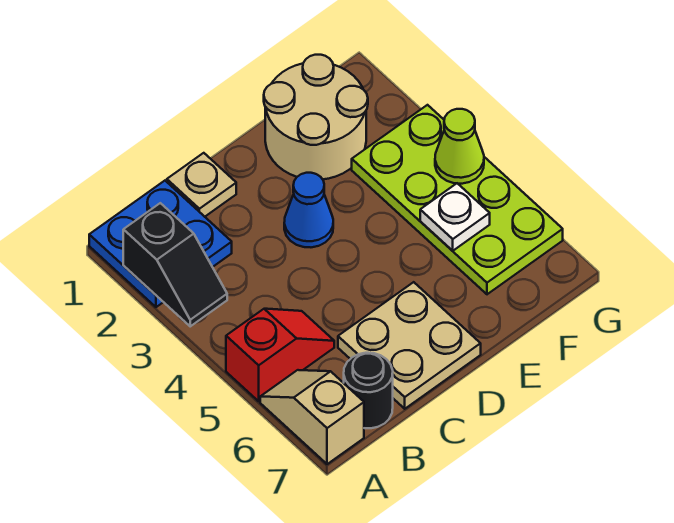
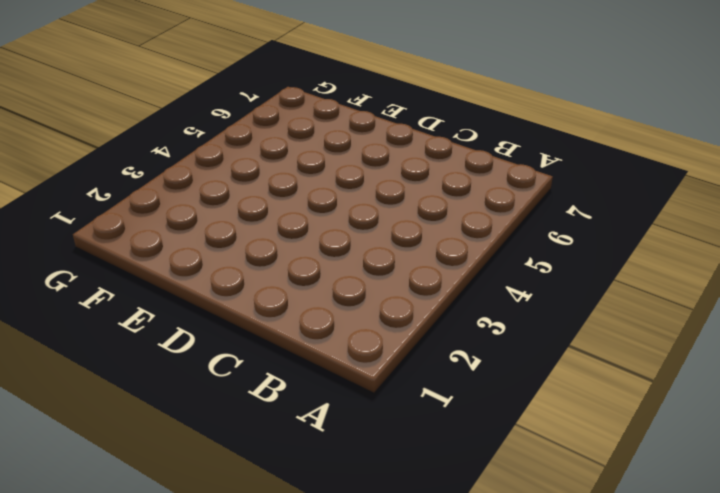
none -> blue 2x2 plate [89,181,232,307]
none -> red 1x2 slope [226,309,334,401]
none -> tan 1x2 slope [260,370,364,464]

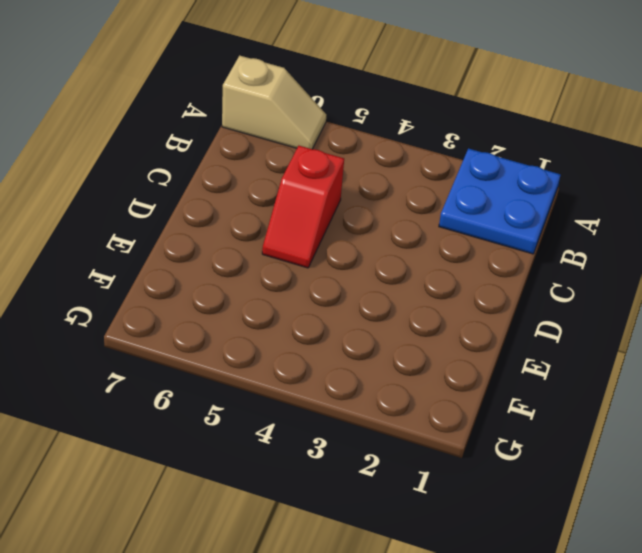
red 1x2 slope [262,146,344,268] -> red 1x2 slope moved to [226,309,334,401]
none -> black 1x1 round brick [344,353,393,428]
none -> tan 1x1 plate [167,153,236,217]
none -> tan 2x2 plate [338,282,481,409]

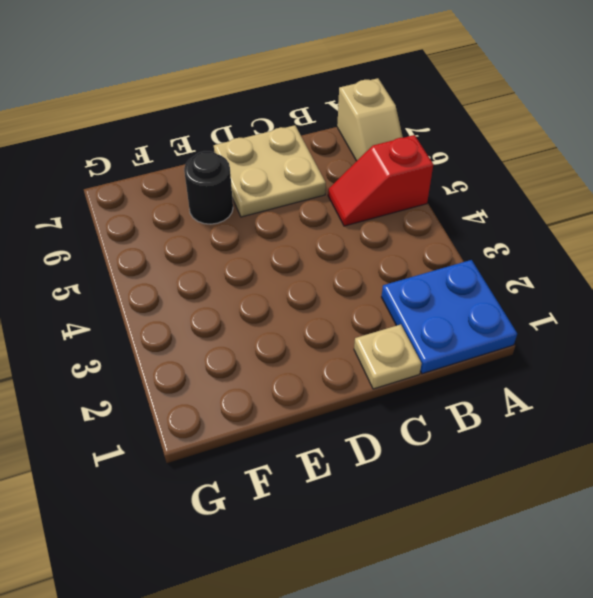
black 1x1 round brick [184,151,233,224] -> black 1x1 round brick moved to [344,353,393,428]
none -> blue 1x1 cone [284,173,333,247]
none -> tan 2x2 round brick [264,55,368,179]
none -> lime 2x4 plate [352,105,563,294]

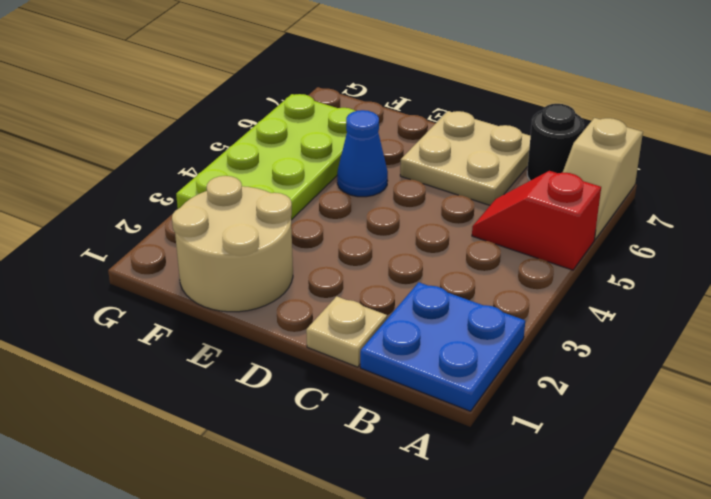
blue 1x1 cone [337,110,388,197] -> blue 1x1 cone moved to [284,173,333,247]
none -> black 1x2 slope [123,203,227,326]
none -> white 1x1 plate [420,183,490,251]
none -> lime 1x1 cone [435,109,484,184]

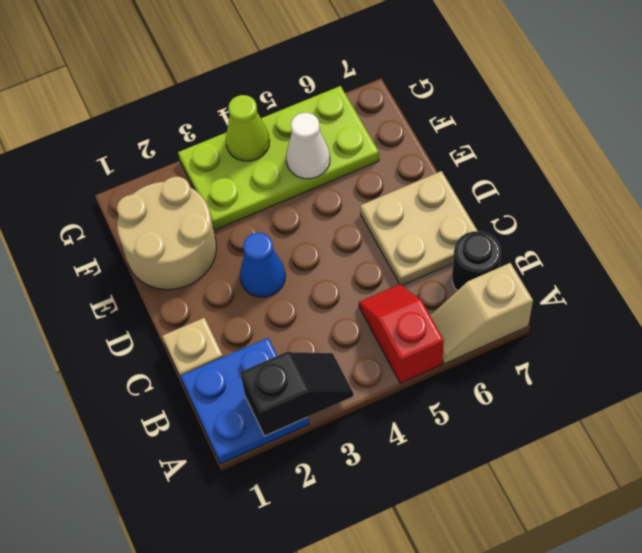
white 1x1 cone [286,113,330,179] -> white 1x1 plate [420,183,490,251]

